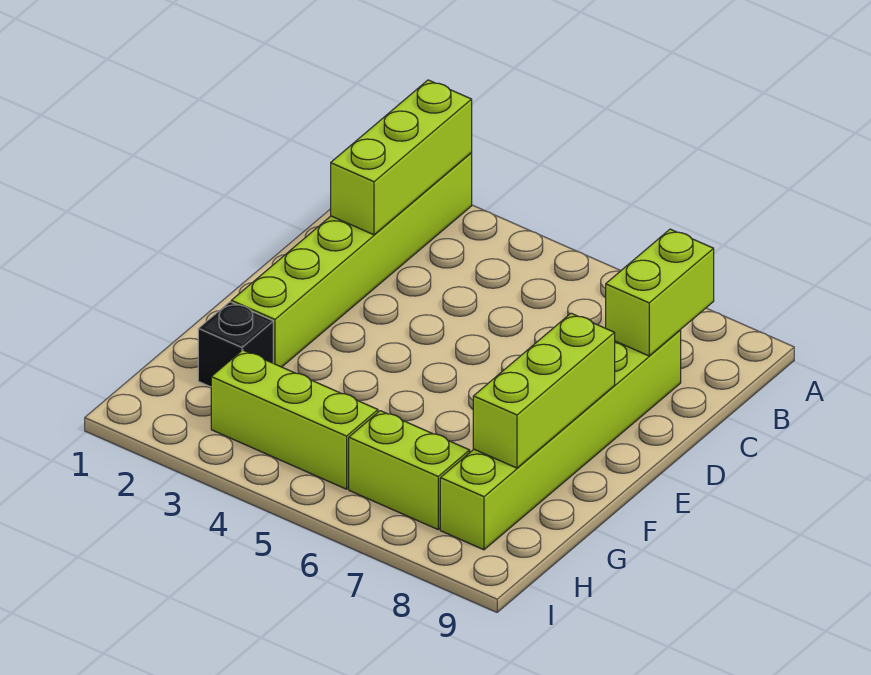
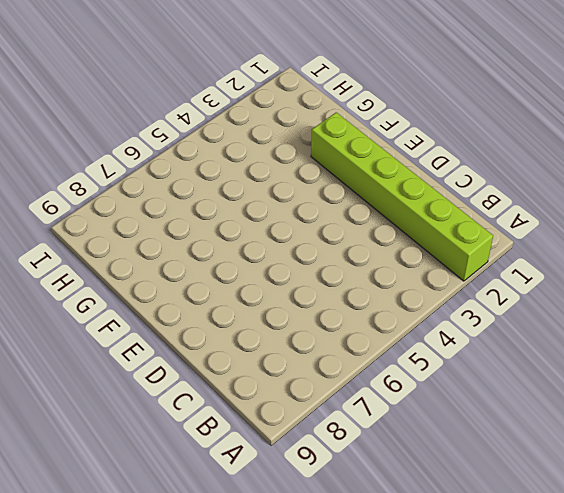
none -> lime 1x6 brick [440,330,681,550]
none -> black 1x1 brick [198,302,273,387]

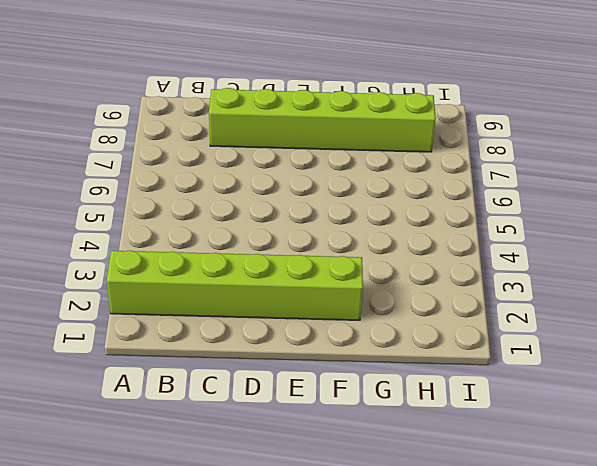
none -> black 1x1 brick [198,302,273,387]
none -> lime 1x3 brick [211,350,378,489]

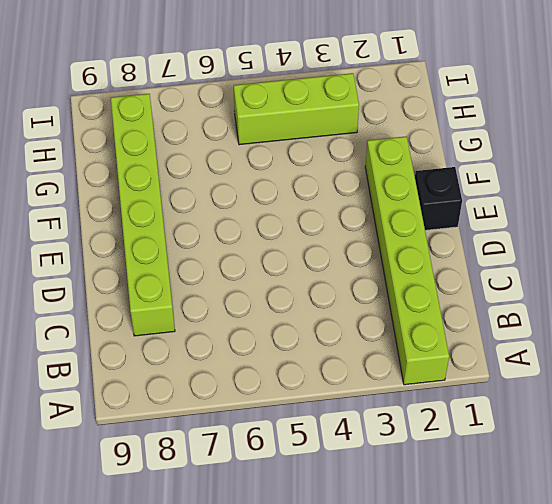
black 1x1 brick [415,167,462,230] -> black 1x1 brick moved to [198,302,273,387]
none -> lime 1x2 brick [349,411,470,529]
none -> lime 1x3 brick [331,80,472,235]

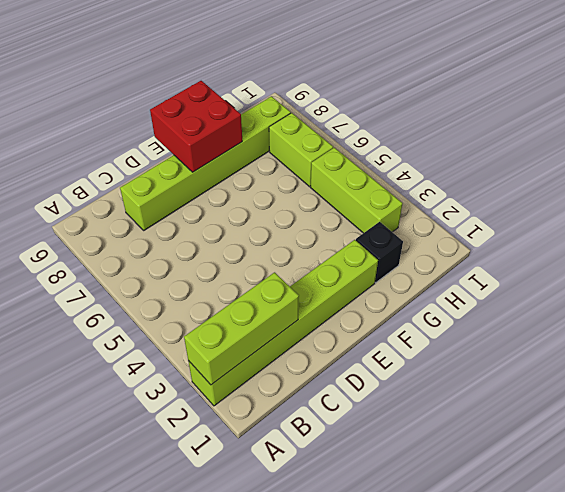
red 2x2 brick [150,81,242,172] -> lime 1x3 brick [473,313,615,468]
none -> lime 1x2 brick [606,229,714,356]

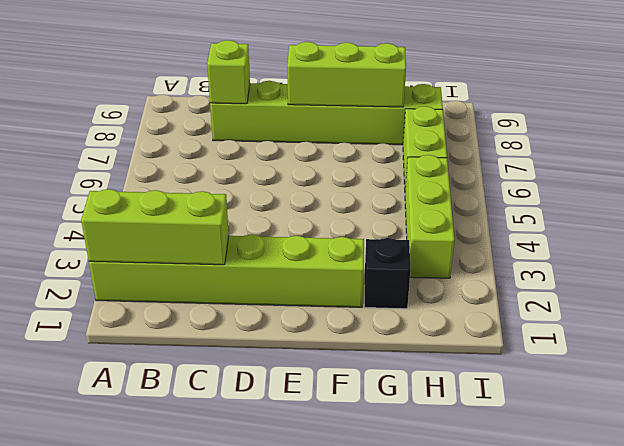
lime 1x1 brick [207,40,250,104] -> lime 1x2 brick [606,229,714,356]

